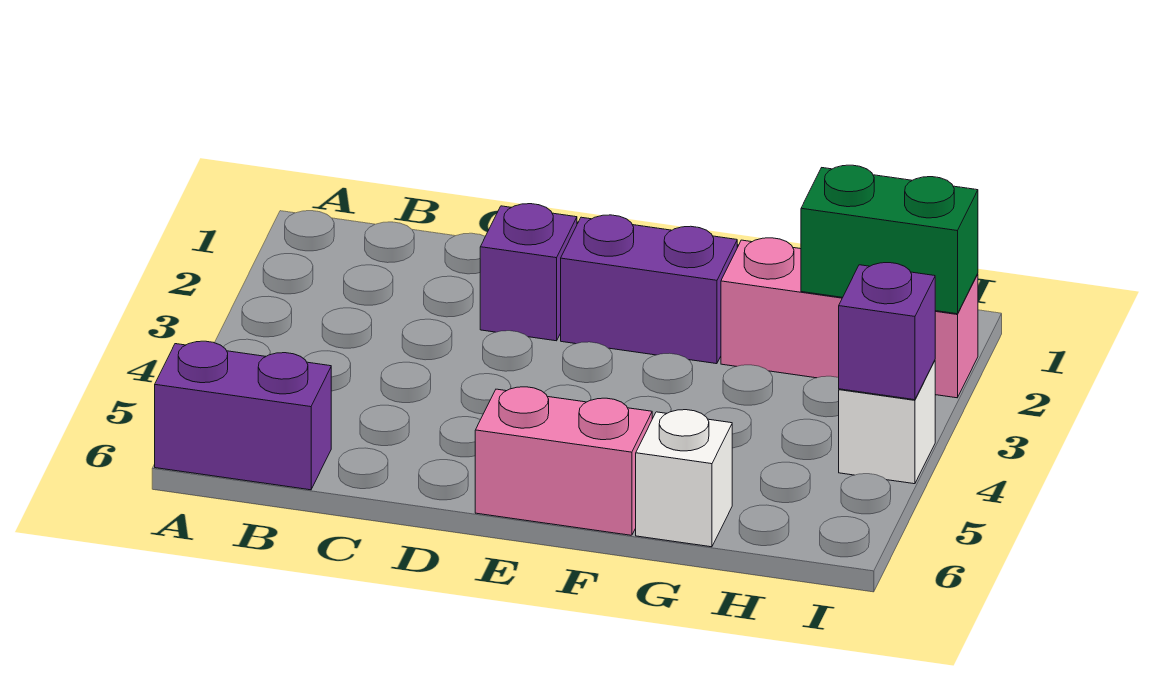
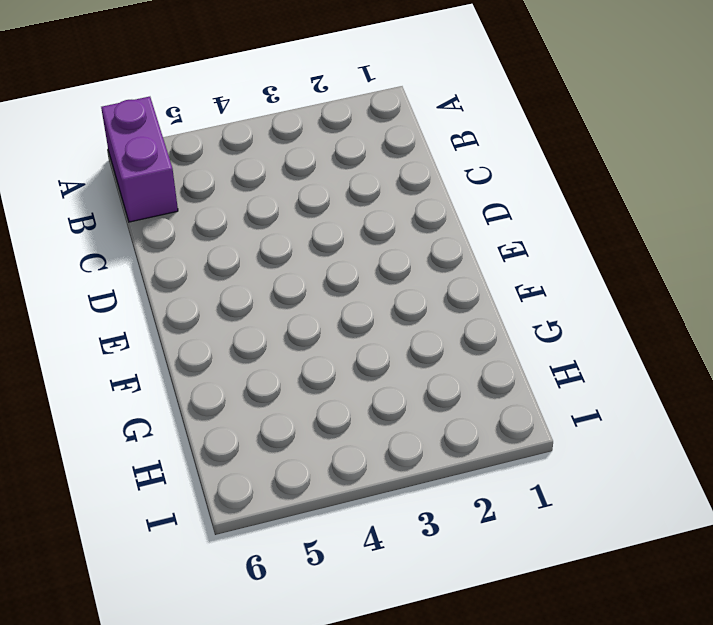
none -> purple 1x1 brick [480,204,577,341]
none -> purple 1x2 brick [561,215,737,364]

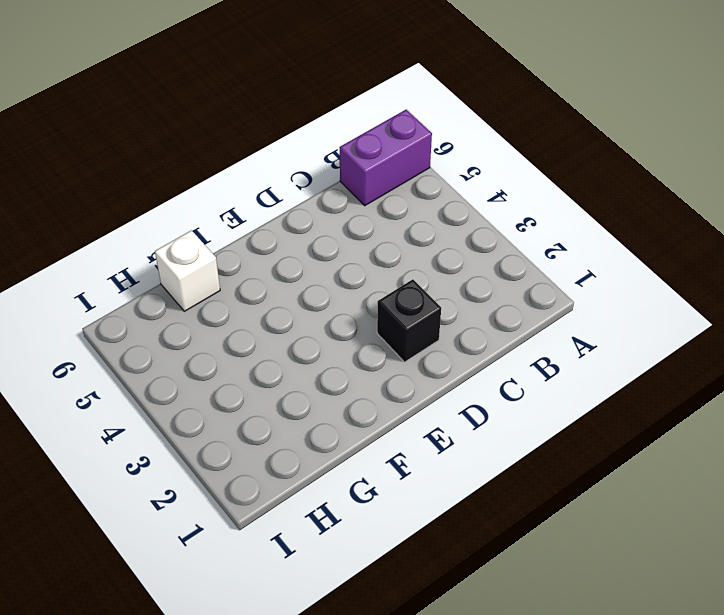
black 1x1 brick [377,279,441,362] -> purple 1x1 brick [480,204,577,341]
none -> purple 1x2 brick [561,215,737,364]
none -> pink 1x2 brick [475,387,652,535]

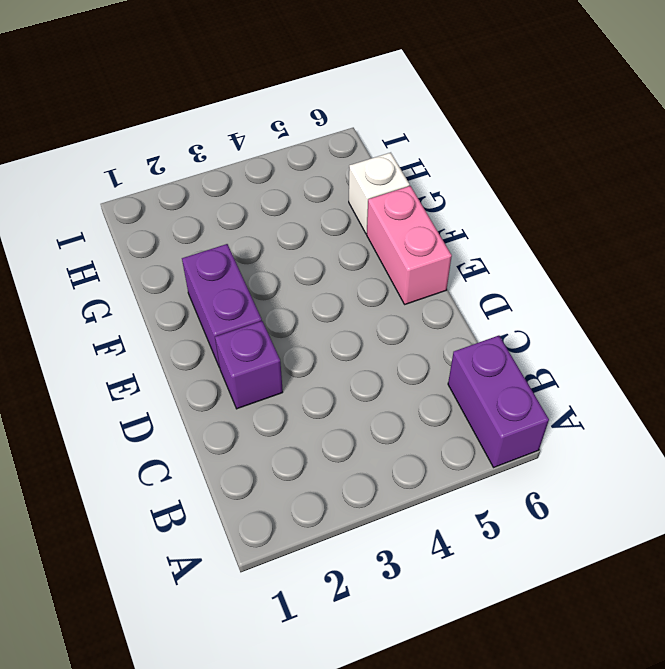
none -> pink 1x3 brick [721,238,978,398]
none -> white 1x1 brick [839,360,935,484]

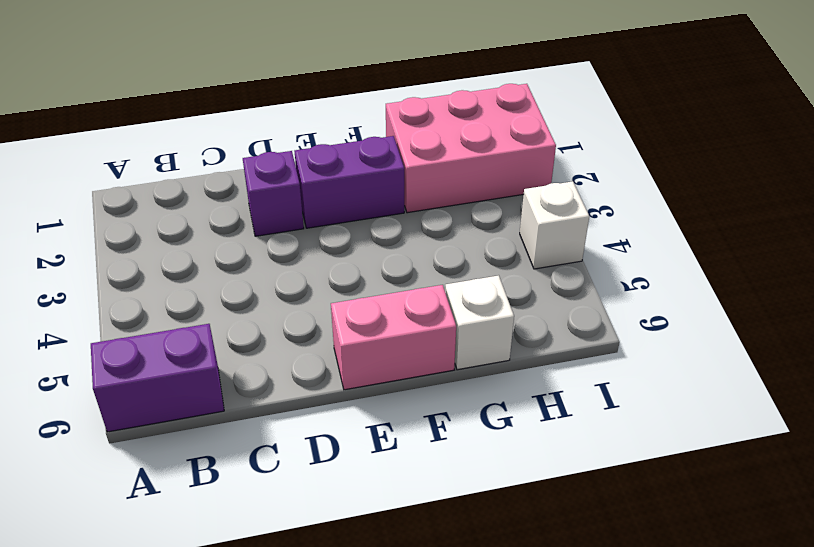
pink 2x3 brick [386,84,556,213] -> pink 1x3 brick [721,238,978,398]
none -> green 1x2 brick [801,165,978,314]
none -> purple 1x1 brick [839,263,935,400]

